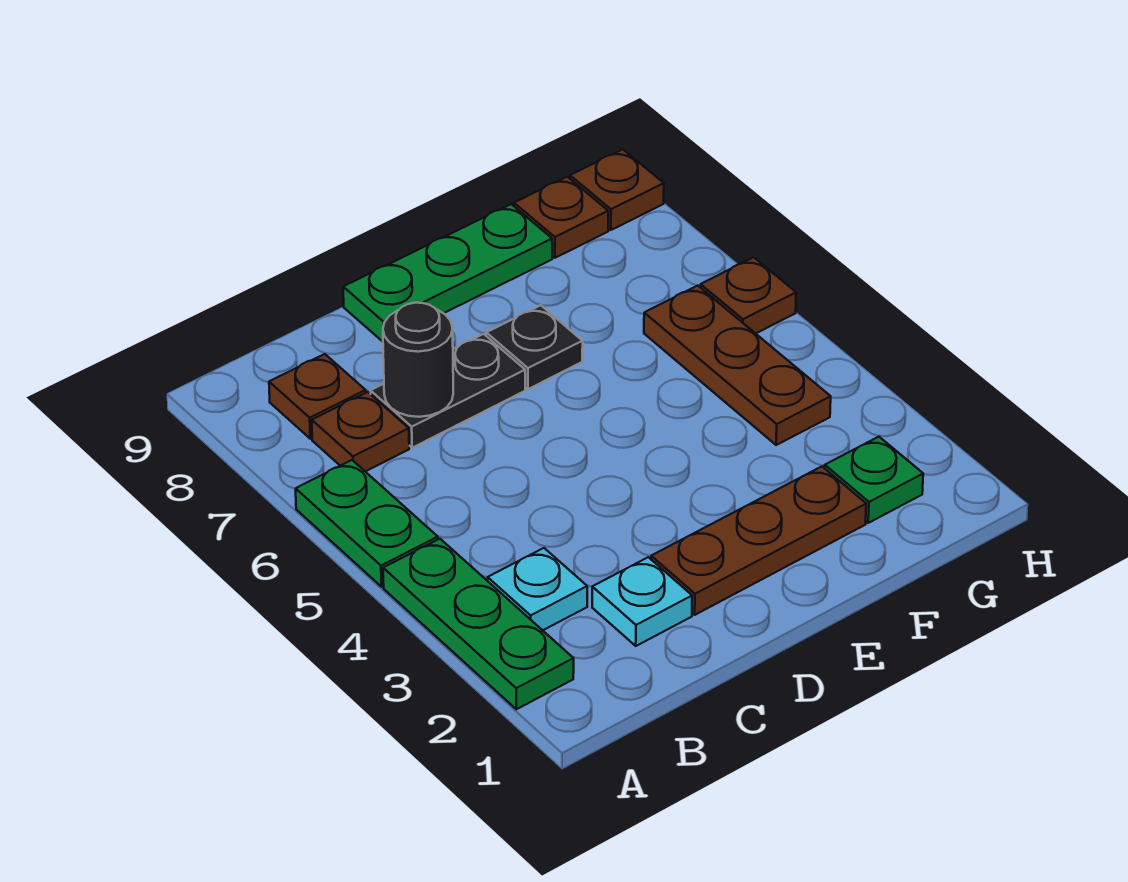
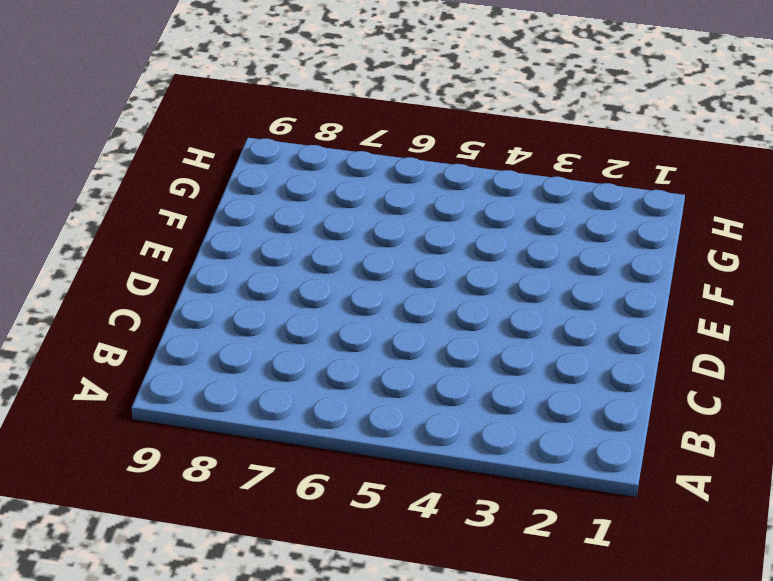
none -> green 1x3 plate [383,539,574,709]
none -> green 1x2 plate [296,460,438,587]
none -> cyan 1x1 plate [488,548,587,630]

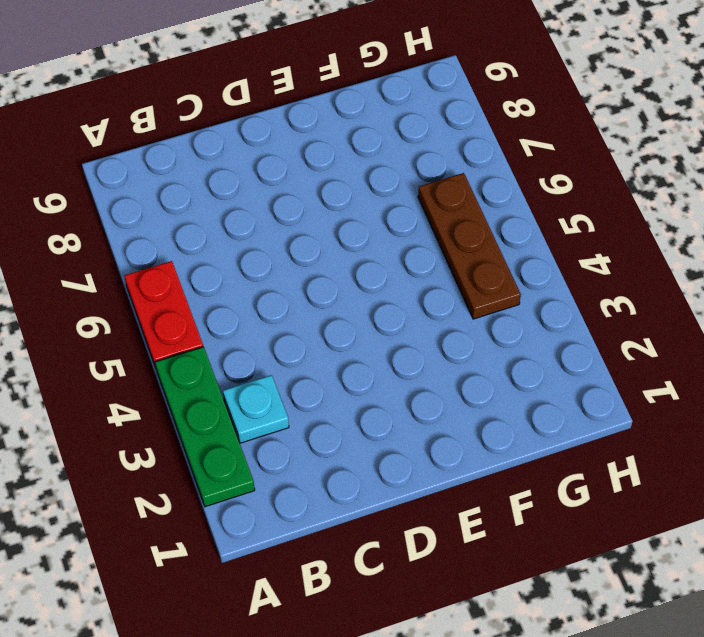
red 1x2 plate [125,261,203,368] -> green 1x2 plate [296,460,438,587]
none -> brown 1x1 plate [312,392,409,472]
none -> brown 1x1 plate [269,354,366,439]
none -> cyan 1x1 plate [592,557,692,646]

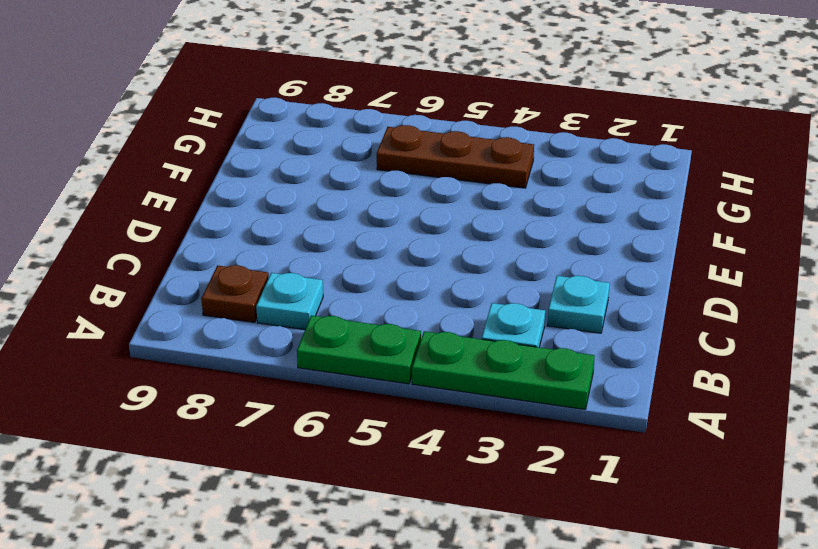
cyan 1x1 plate [256,273,323,330] -> brown 1x1 plate [312,392,409,472]
none -> black 1x2 plate [371,334,525,448]
none -> brown 1x3 plate [651,467,866,615]
none -> green 1x3 plate [343,204,552,342]

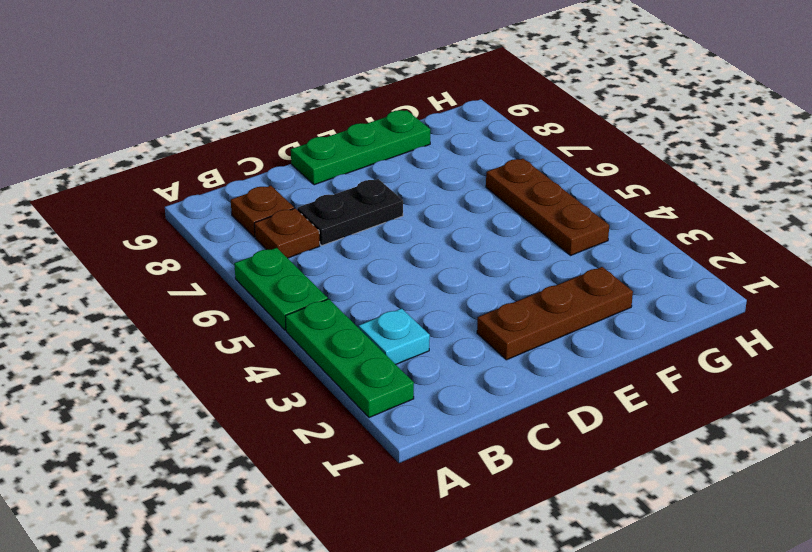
none -> cyan 1x1 plate [592,557,692,646]
none -> black 1x1 plate [486,305,583,389]
none -> green 1x1 plate [825,437,923,523]

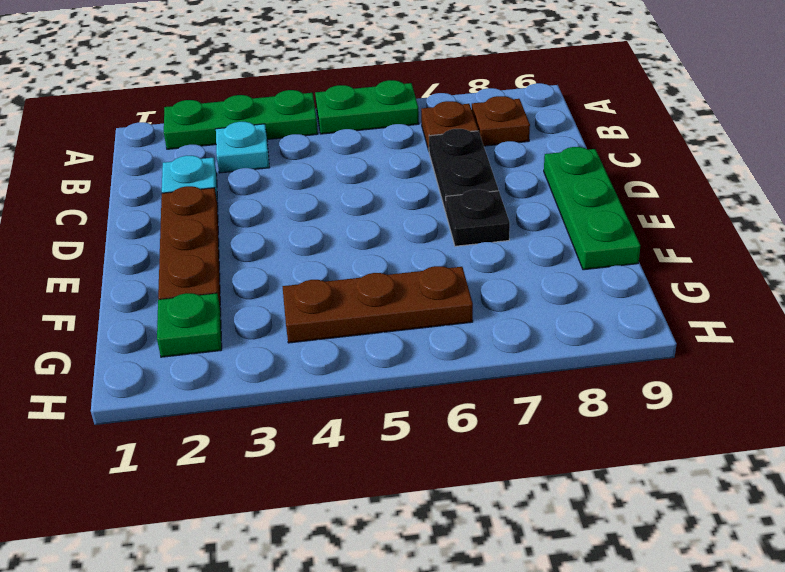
none -> brown 1x1 plate [514,177,608,258]
none -> brown 1x1 plate [701,257,796,333]
none -> brown 1x1 plate [570,149,664,230]

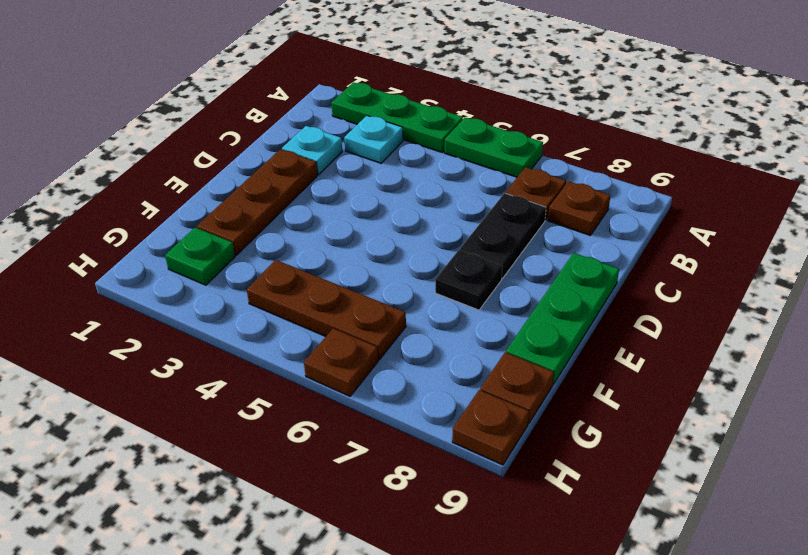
none -> black 1x1 round brick [383,303,453,417]

